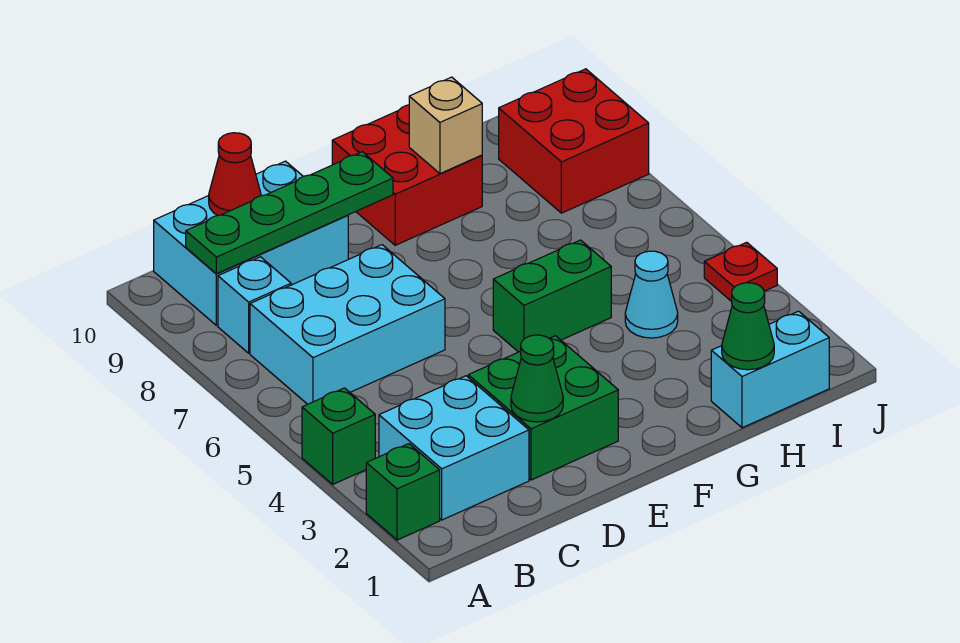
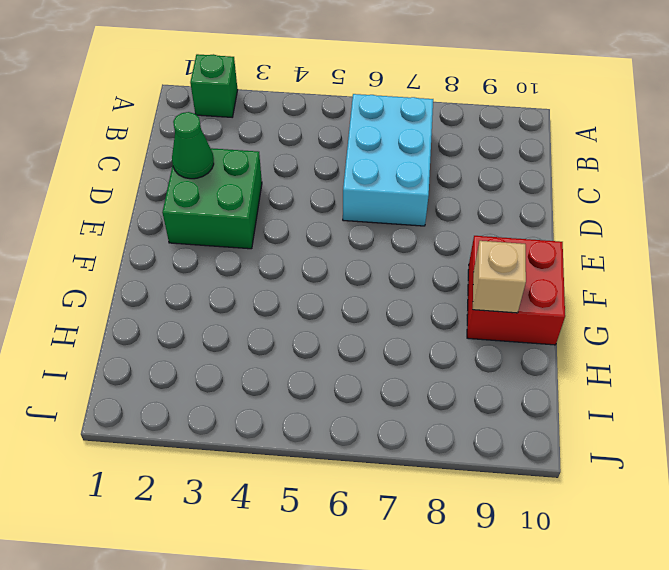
none -> green 1x1 brick [302,388,375,484]
none -> cyan 2x2 brick [379,376,529,520]
none -> cyan 1x1 brick [218,257,291,353]

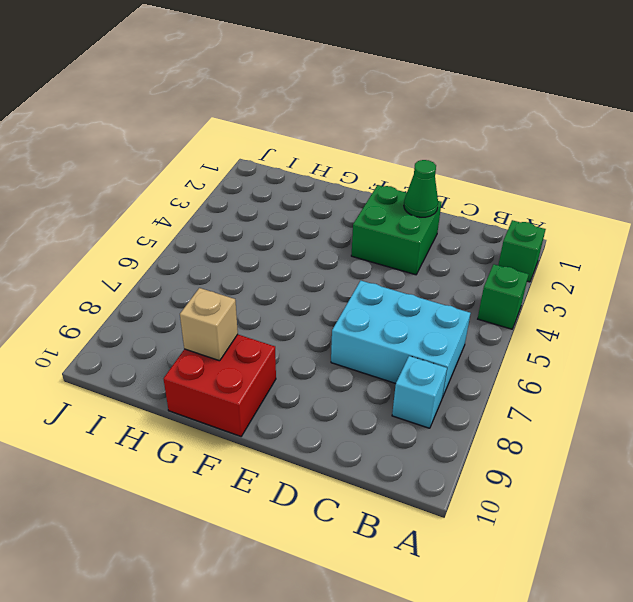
none -> cyan 2x2 brick [379,376,529,520]
none -> cyan 2x3 brick [154,161,348,325]
none -> green 1x2 brick [493,240,611,352]

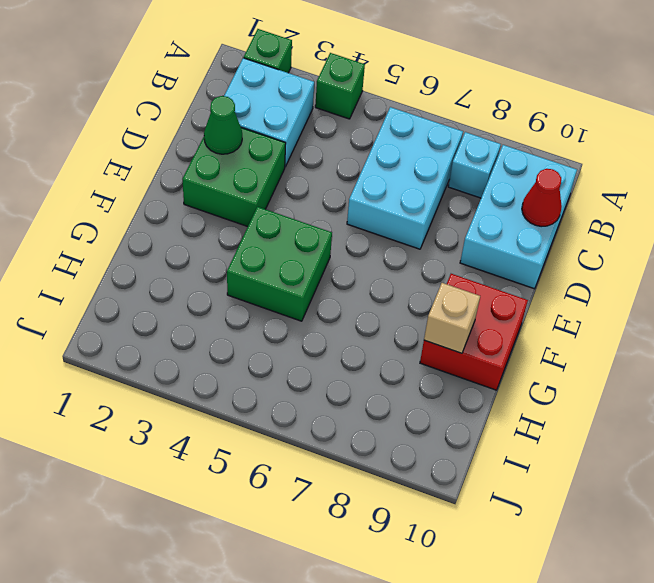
green 2x2 brick [227,207,332,321] -> green 1x2 brick [493,240,611,352]
none -> cyan 1x2 brick [711,311,829,428]
none -> cyan 1x1 cone [625,251,678,338]
none -> red 2x2 brick [499,69,649,213]

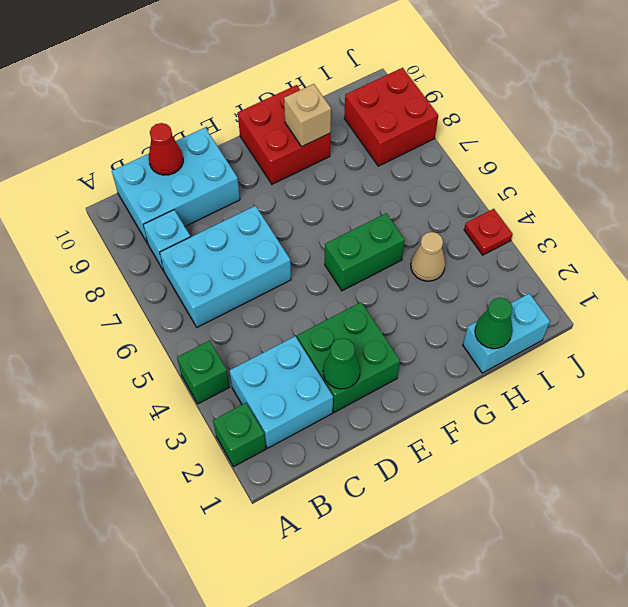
tan 1x1 cone [411,232,445,281] -> cyan 1x1 cone [625,251,678,338]
none -> green 1x4 plate [186,152,393,274]

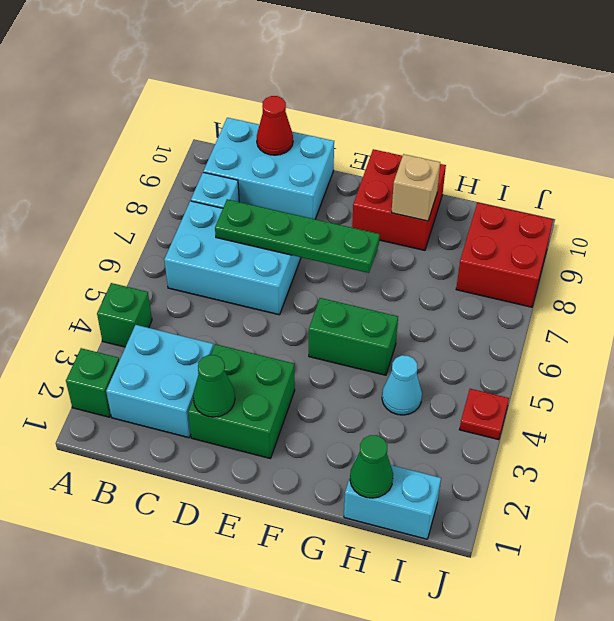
green 1x4 plate [215,199,380,273] -> green 1x4 plate moved to [186,152,393,274]

